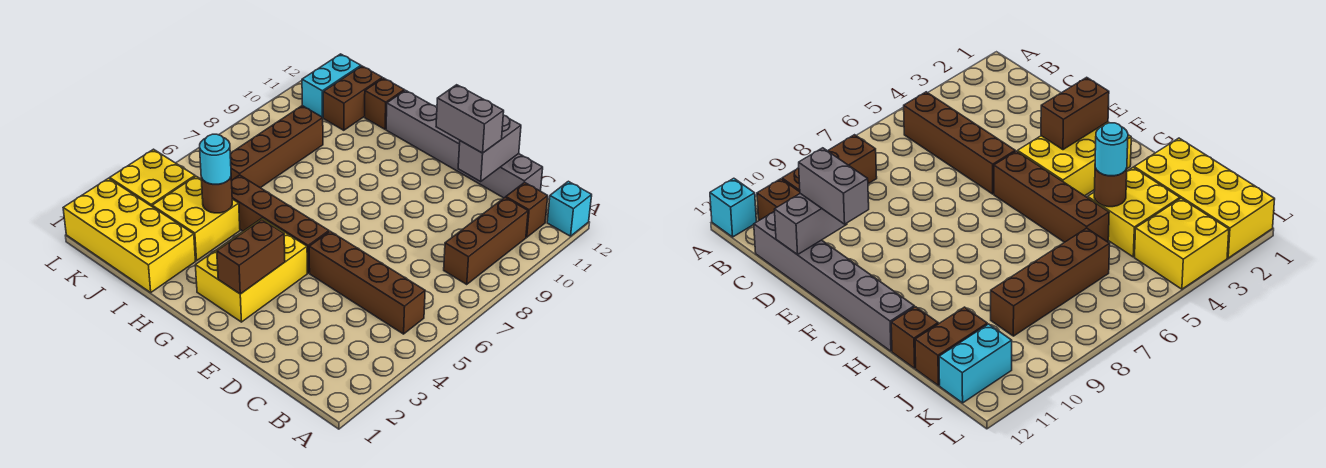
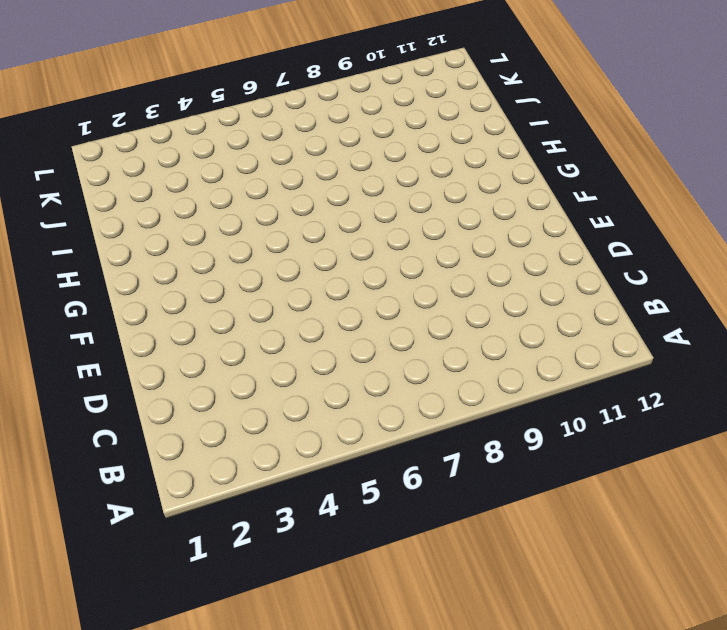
none -> cyan 1x1 brick [547,181,592,236]
none -> brown 1x4 brick [309,231,425,334]
none -> brown 1x3 brick [444,198,528,284]

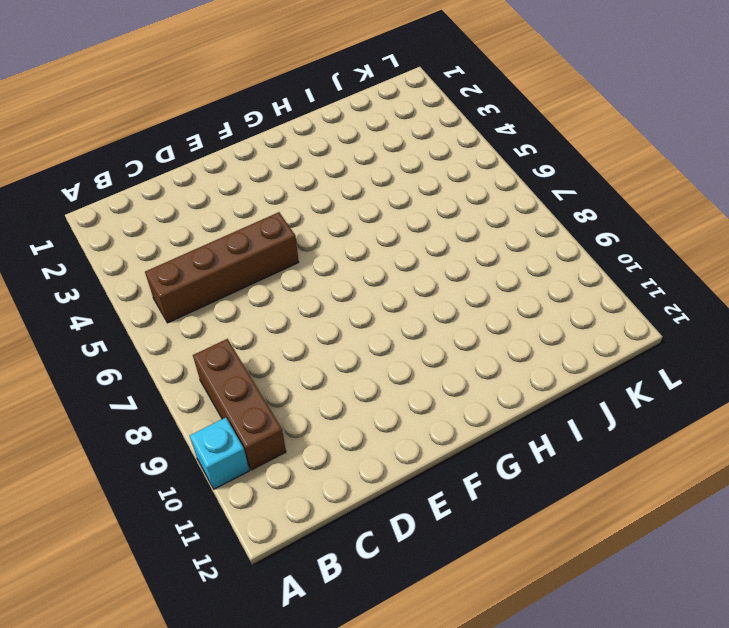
cyan 1x1 brick [190,418,249,489] -> cyan 1x1 brick moved to [547,181,592,236]
none -> brown 1x1 brick [506,182,548,237]
none -> grey 1x6 brick [386,90,543,198]
none -> yellow 2x3 brick [195,218,307,322]

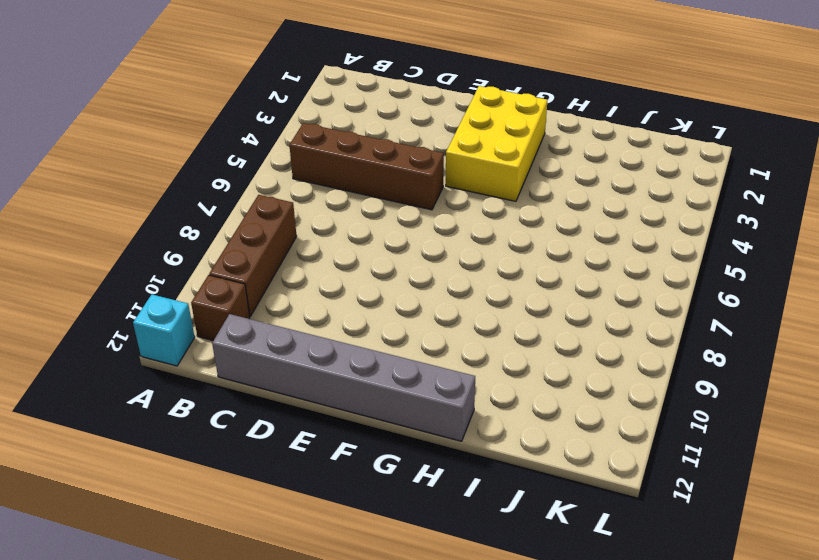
none -> brown 1x4 brick [232,175,329,273]
none -> yellow 2x4 brick [63,178,196,292]
none -> yellow 2x2 brick [152,176,240,261]

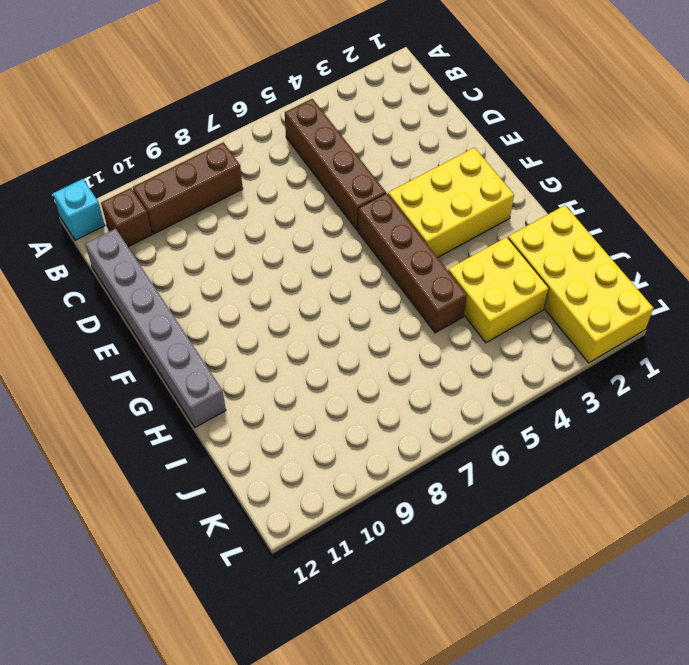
none -> brown 1x1 brick [365,78,404,129]
none -> brown 1x4 brick [230,106,323,188]
none -> brown 1x2 brick [323,66,382,130]

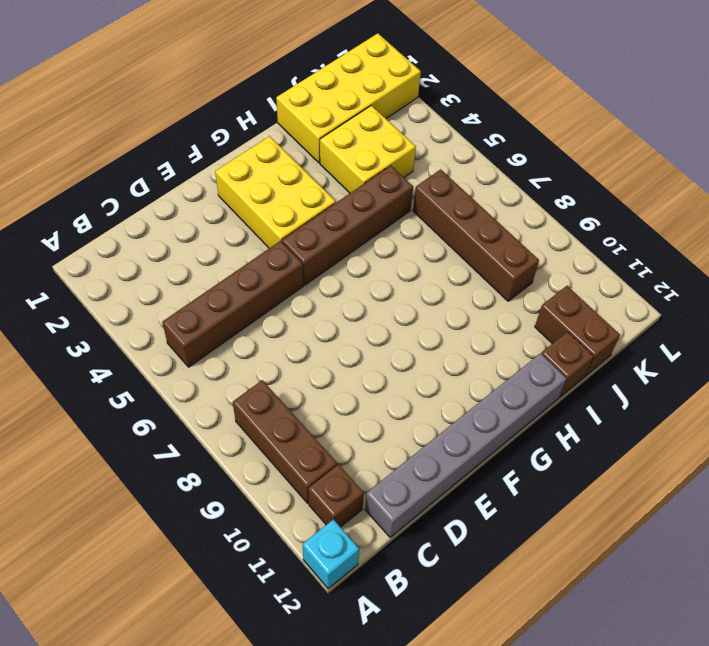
none -> yellow 2x2 brick [110,149,195,206]
none -> cyan 1x2 brick [302,54,361,117]
none -> grey 1x2 brick [458,115,521,181]

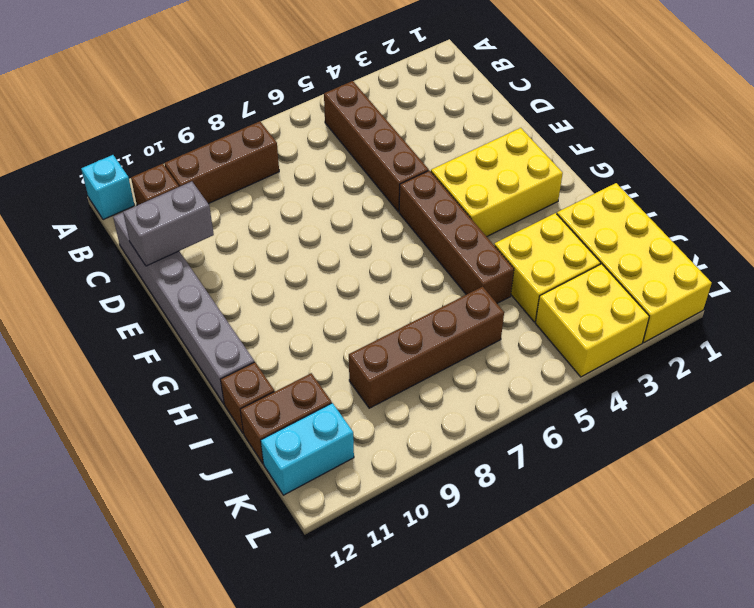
none -> brown 1x2 brick [217,220,285,294]
none -> brown 1x1 round brick [201,177,232,213]
none -> grey 1x2 brick [436,85,504,153]

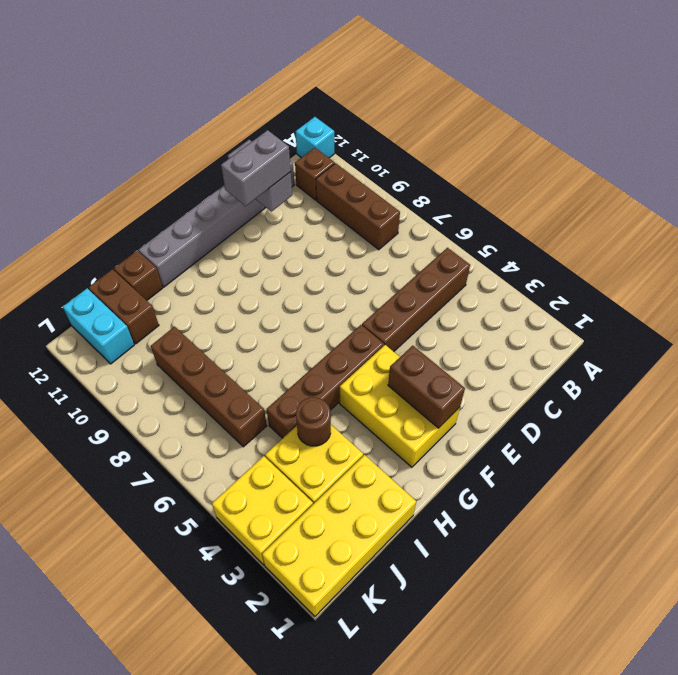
none -> cyan 1x1 round brick [200,134,231,184]

